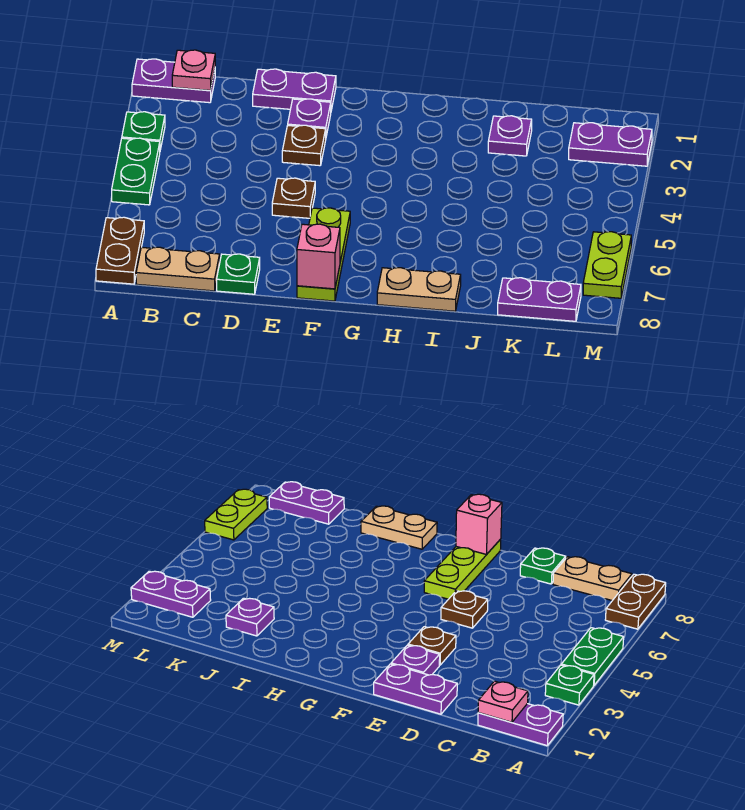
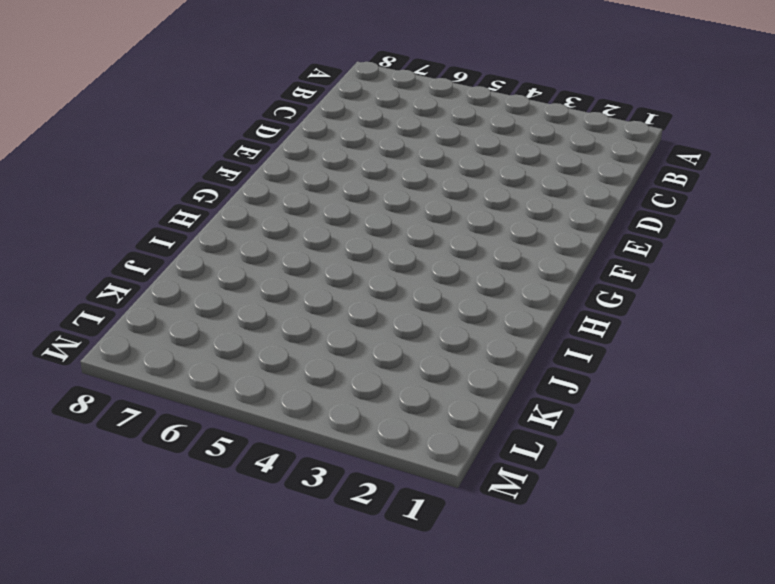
none -> purple 1x2 plate [132,59,215,103]
none -> green 1x1 plate [122,112,165,150]
none -> green 1x2 plate [112,138,160,205]

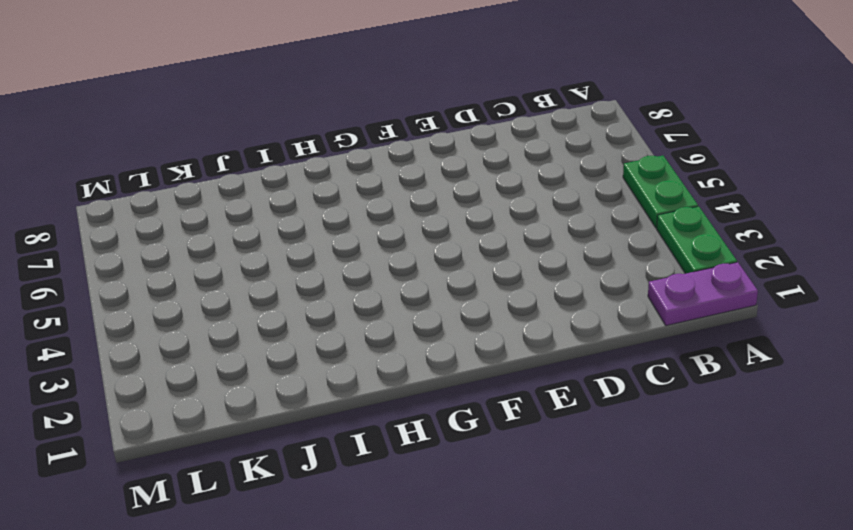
green 1x2 plate [657,206,737,274] -> green 1x1 plate [122,112,165,150]
none -> brown 1x2 plate [96,217,144,284]
none -> tan 1x2 plate [136,247,220,291]
none -> purple 1x2 plate [253,69,336,110]

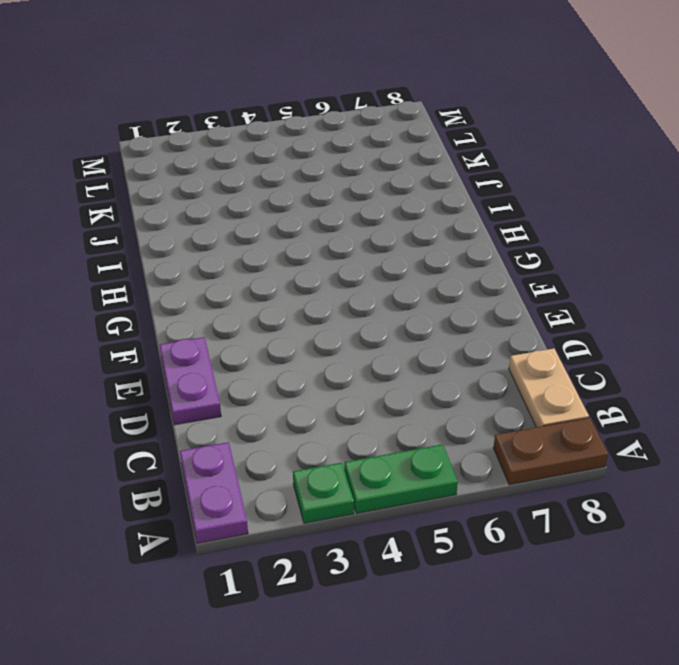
none -> green 1x1 plate [217,254,260,294]
none -> purple 1x1 plate [288,99,331,136]
none -> brown 1x1 plate [282,125,326,166]

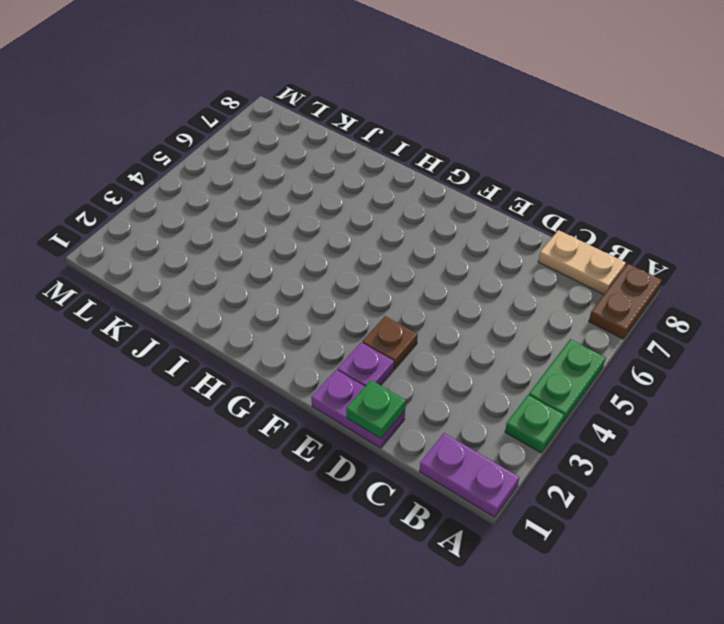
green 1x1 plate [346,380,406,438] -> green 1x1 plate moved to [217,254,260,294]
none -> brown 1x1 plate [272,178,315,218]
none -> lime 1x3 plate [297,208,350,301]
none -> tan 1x2 plate [377,268,461,311]

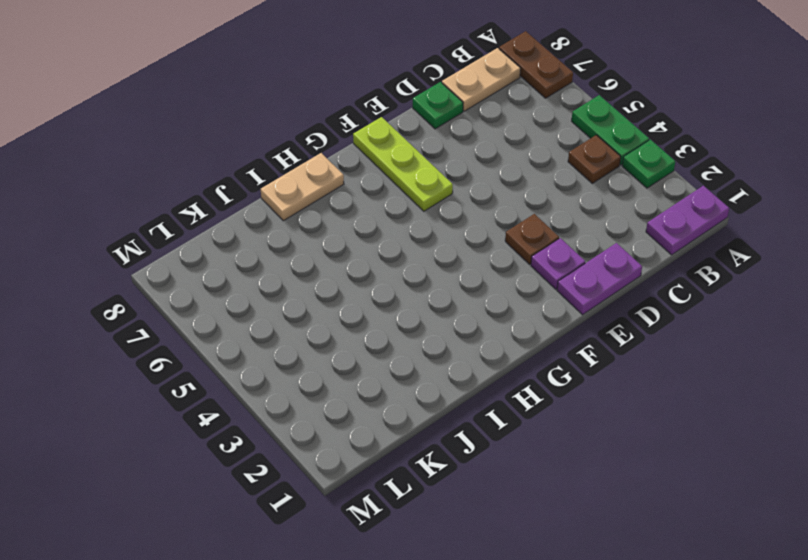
brown 1x1 plate [568,135,621,183] -> brown 1x1 plate moved to [272,178,315,218]
none -> purple 1x1 plate [488,116,532,156]
none -> purple 1x2 plate [498,278,581,321]
none -> purple 1x2 plate [569,123,652,166]

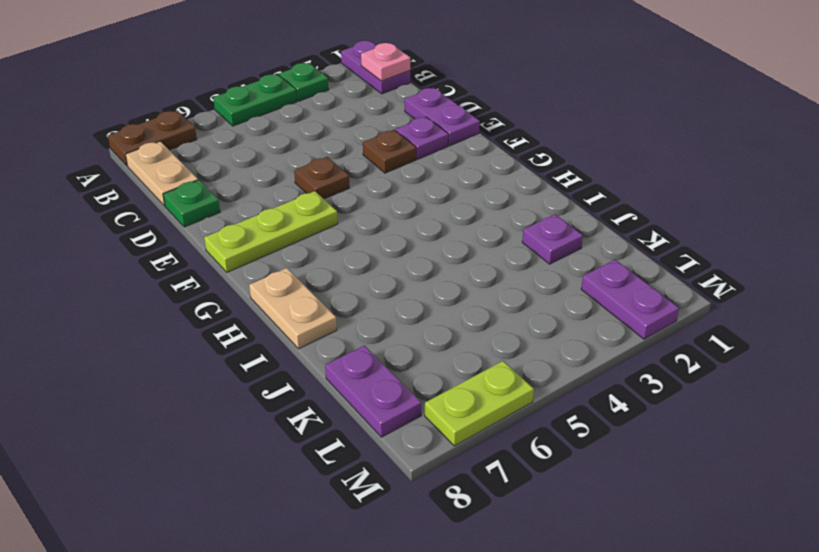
none -> pink 1x1 brick [297,224,340,289]

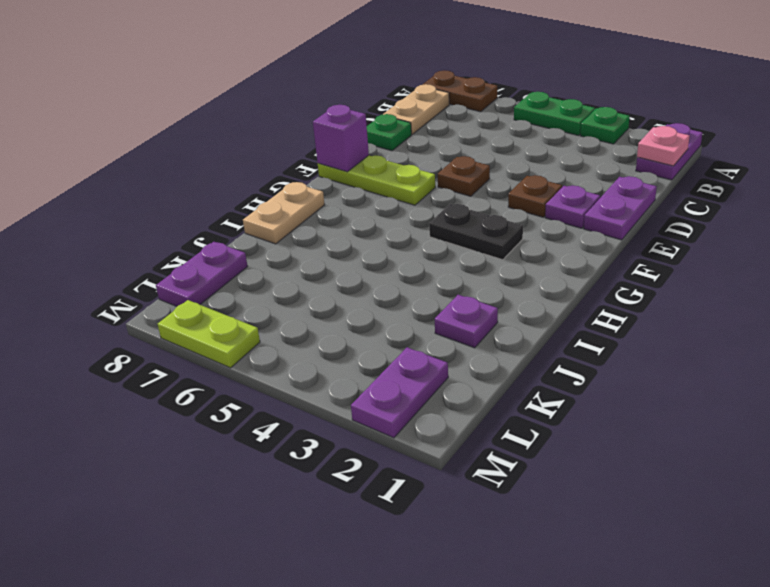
purple 1x1 brick [313,105,369,172] -> pink 1x1 brick [297,224,340,289]
black 1x2 plate [429,204,523,260] -> none

